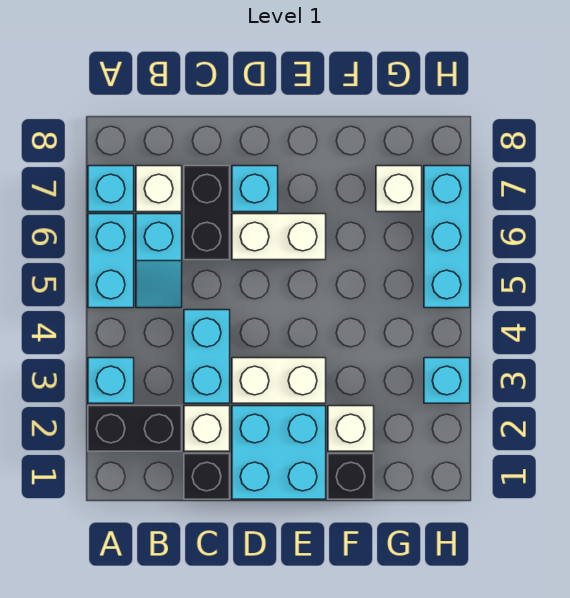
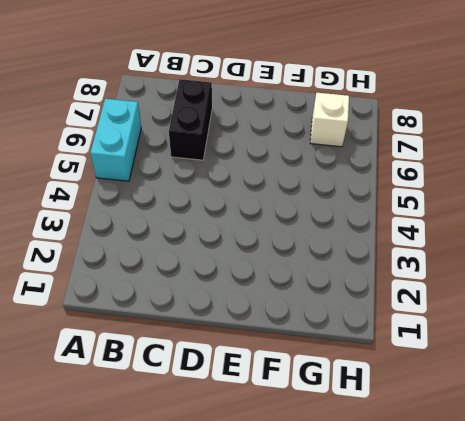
none -> black 1x2 brick [88,406,182,451]
none -> cyan 1x1 brick [88,358,134,403]
none -> cyan 1x1 brick [88,166,134,212]

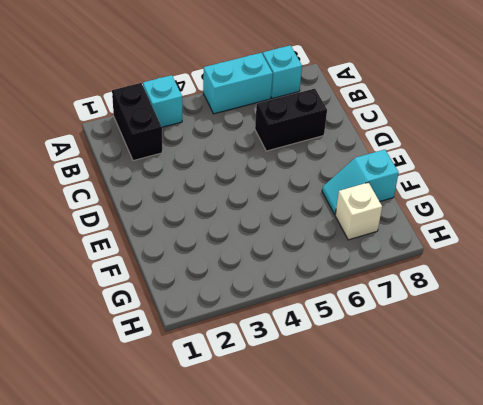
cyan 1x2 slope [322,150,399,214] -> cyan 1x2 slope moved to [136,214,182,308]
none -> white 1x1 brick [136,166,182,212]
none -> black 1x1 brick [184,454,230,499]
none -> white 1x1 brick [184,406,230,451]

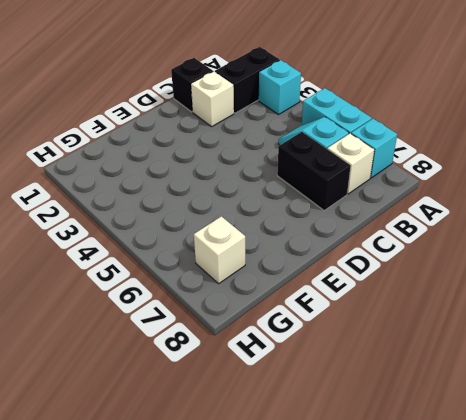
none -> cyan 1x2 brick [184,310,230,403]
none -> cyan 2x2 brick [232,406,326,499]
none -> white 1x2 brick [232,358,326,403]

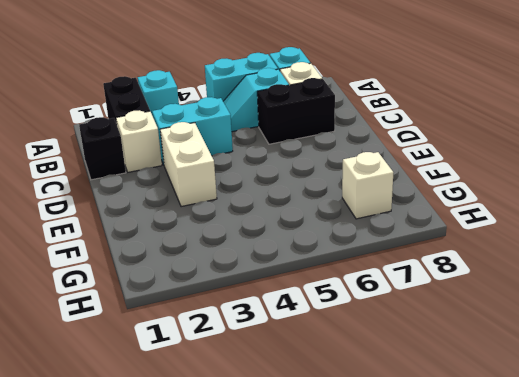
none -> cyan 2x2 brick [232,406,326,499]
none -> white 1x2 brick [232,214,326,260]
none -> cyan 1x1 brick [232,166,278,212]

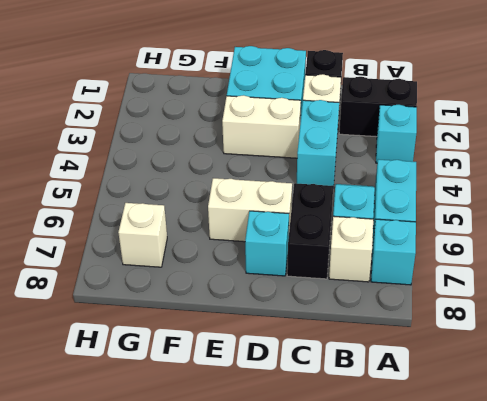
none -> black 1x1 brick [328,454,374,499]
none -> white 1x1 brick [328,406,374,451]
none -> cyan 1x1 brick [424,358,470,403]

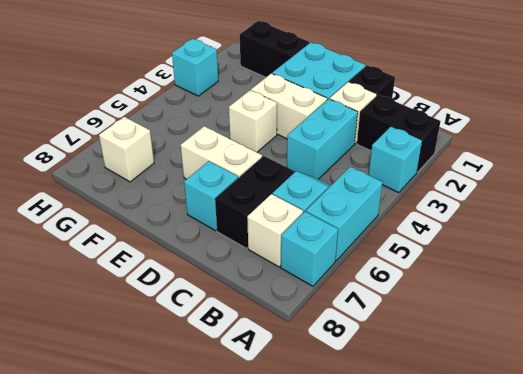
white 1x1 brick [229,90,277,152] -> white 1x1 brick moved to [328,406,374,451]
black 1x2 brick [240,21,309,77] -> black 1x1 brick [328,454,374,499]
none -> cyan 1x3 brick [424,166,470,308]

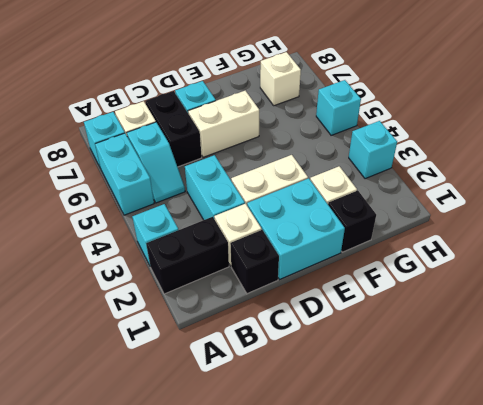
cyan 1x1 brick [316,80,361,135] -> cyan 1x3 brick [424,166,470,308]

